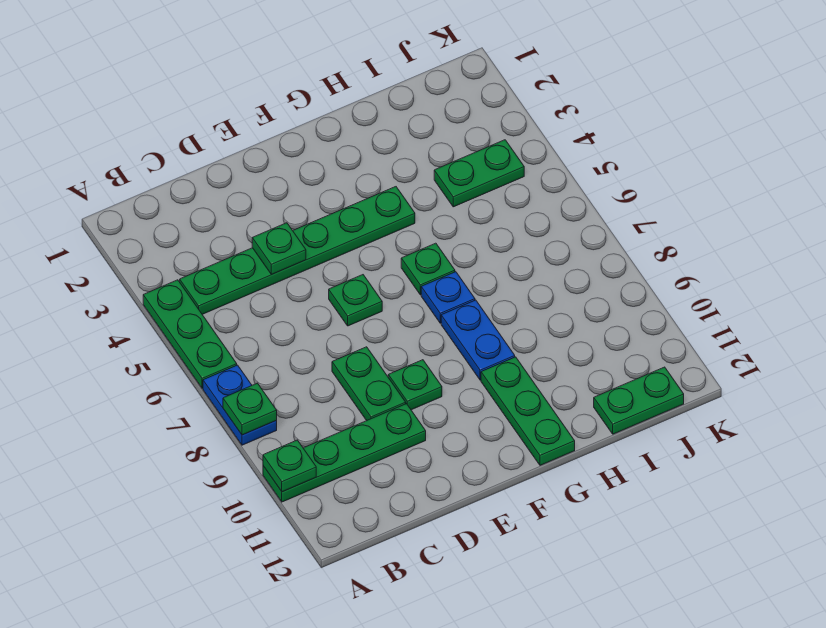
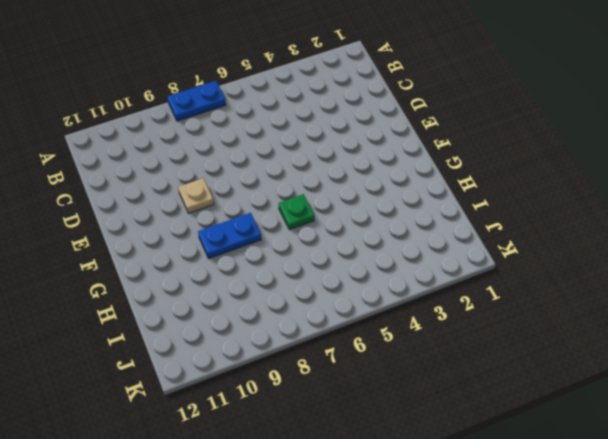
tan 1x1 plate [178,178,214,213] -> green 1x1 plate [388,360,442,410]
none -> green 1x3 plate [143,280,237,388]
none -> green 1x4 plate [263,404,426,502]
none -> green 1x6 plate [180,187,415,314]

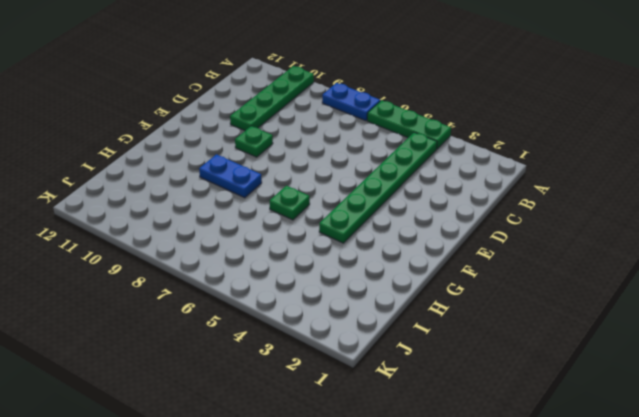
none -> green 1x2 plate [332,347,406,421]
none -> green 1x1 plate [329,275,382,326]
none -> blue 1x1 plate [421,272,475,323]

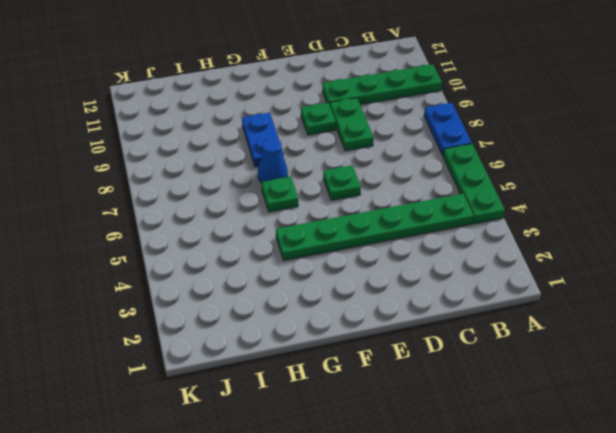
blue 1x1 cone [258,138,288,183] -> blue 1x1 plate [421,272,475,323]
none -> green 1x3 plate [481,357,575,465]
none -> green 1x2 plate [434,140,524,207]
none -> green 1x2 plate [594,367,684,434]

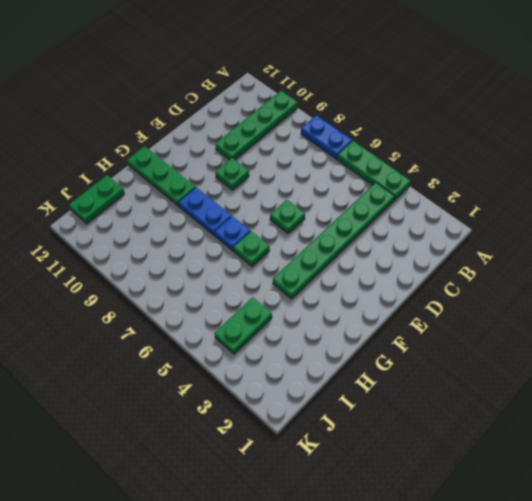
none -> green 1x2 plate [332,347,406,421]
none -> green 1x1 plate [223,383,277,435]
none -> green 1x1 plate [263,440,316,492]

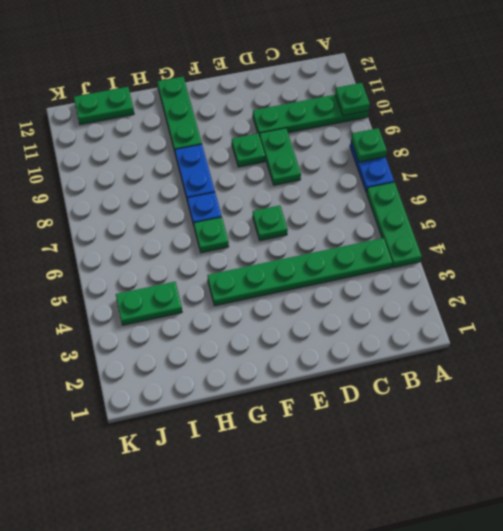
none -> green 1x1 plate [252,223,306,274]

